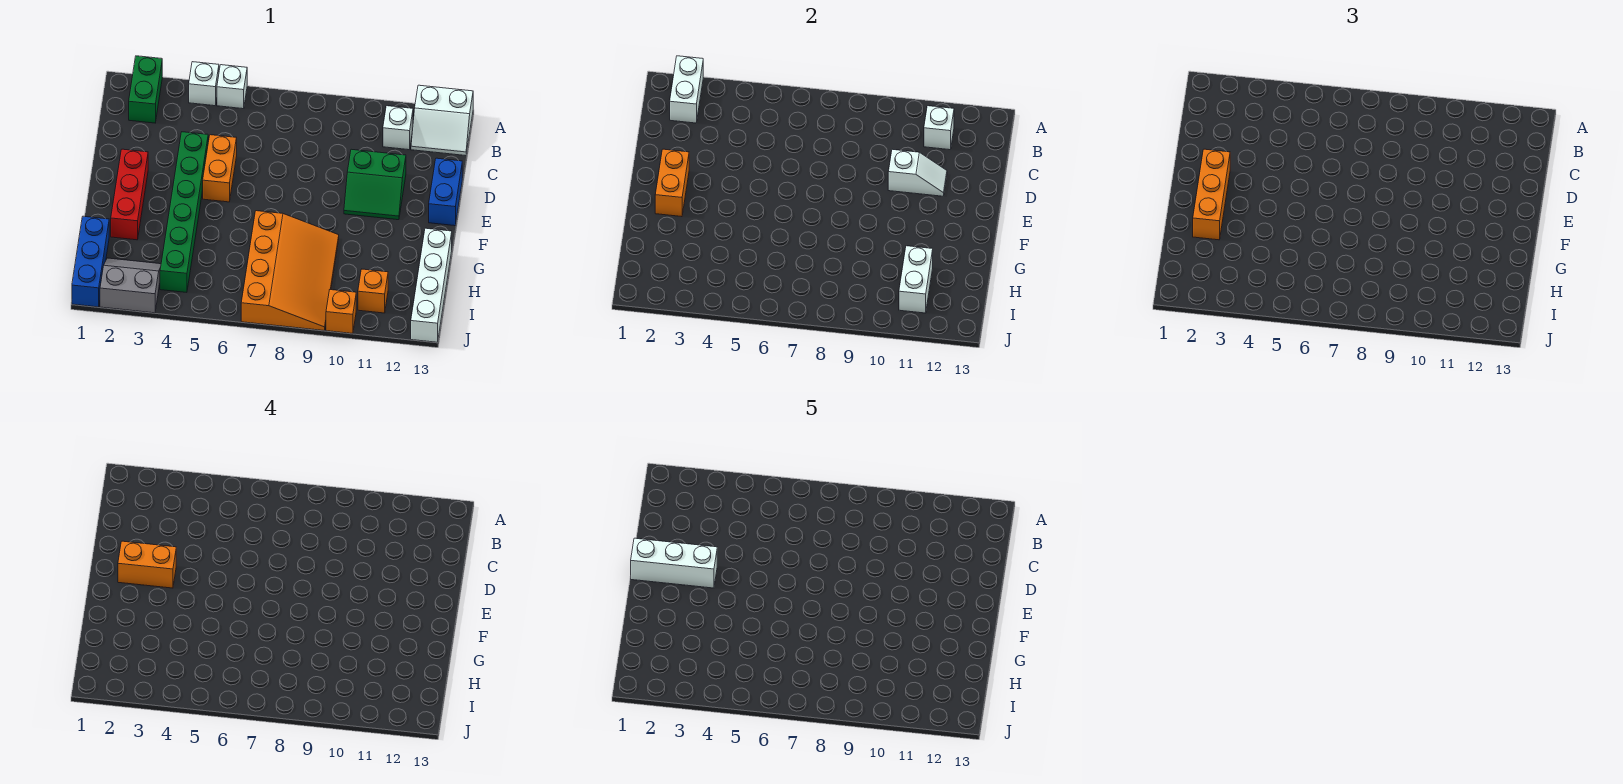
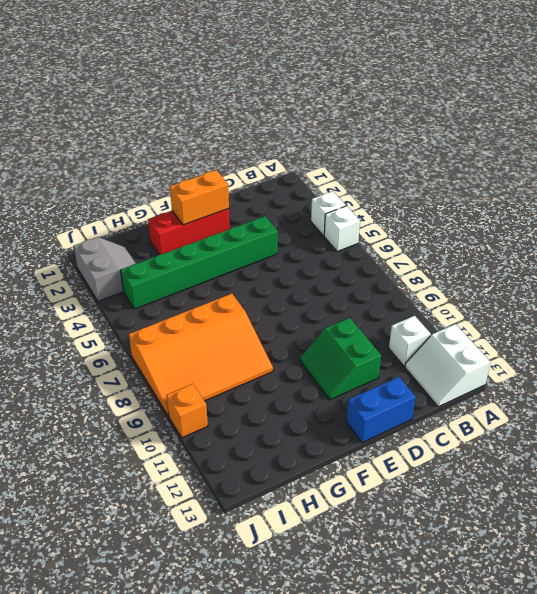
none -> green 1x2 brick [129,56,162,123]
none -> orange 1x2 brick [203,135,237,202]
none -> white 1x4 brick [411,228,452,342]

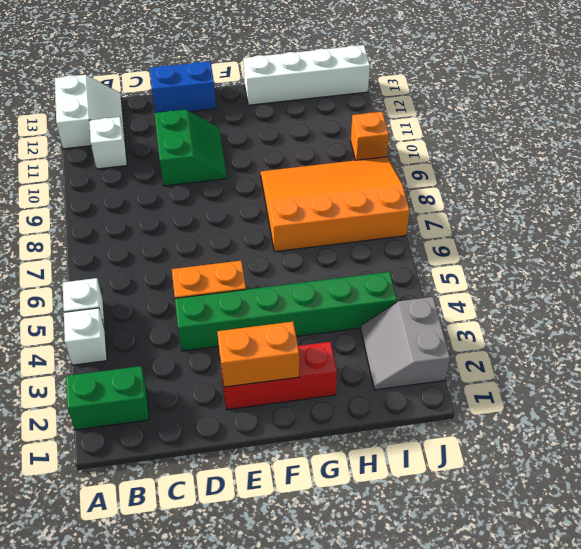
none -> blue 1x3 brick [72,216,109,307]
none -> orange 1x1 brick [358,269,388,313]
none -> white 1x2 brick [670,56,703,123]

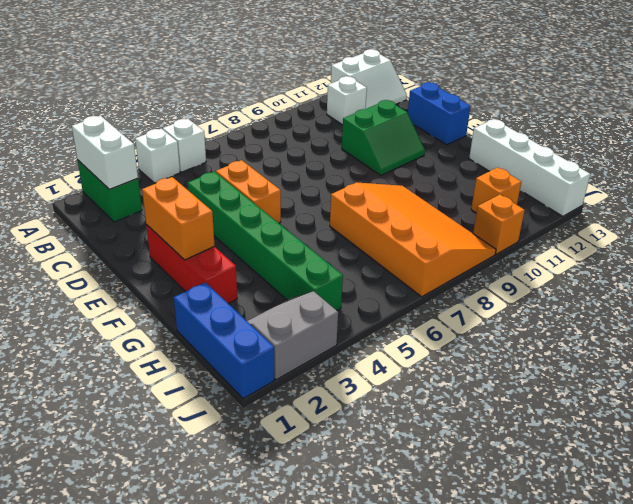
none -> white 1x1 brick [924,106,954,150]
none -> white 1x2 slope [888,149,947,196]
none -> white 1x2 brick [899,246,933,313]

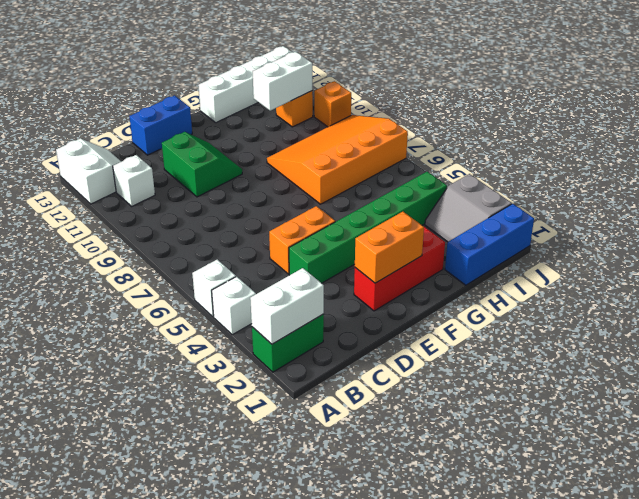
none -> white 1x1 brick [924,106,954,150]
none -> white 1x2 slope [888,149,947,196]
none -> orange 1x3 brick [1193,149,1230,240]

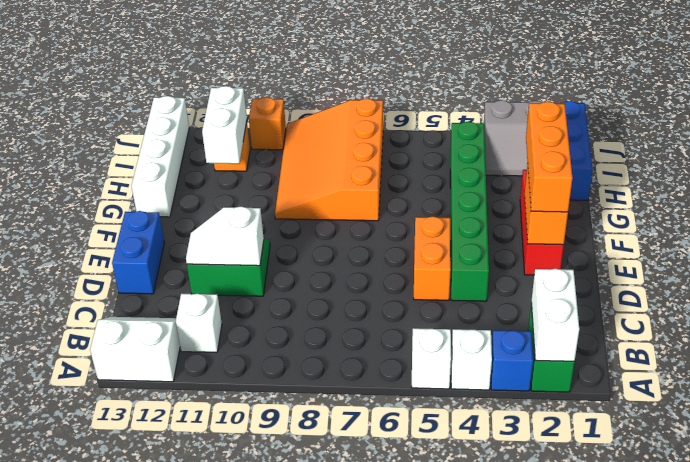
blue 1x1 brick [491,330,533,391] -> none
none -> white 1x1 brick [924,106,954,150]
none -> orange 1x2 brick [118,541,176,588]
none -> white 1x3 brick [631,538,717,588]

